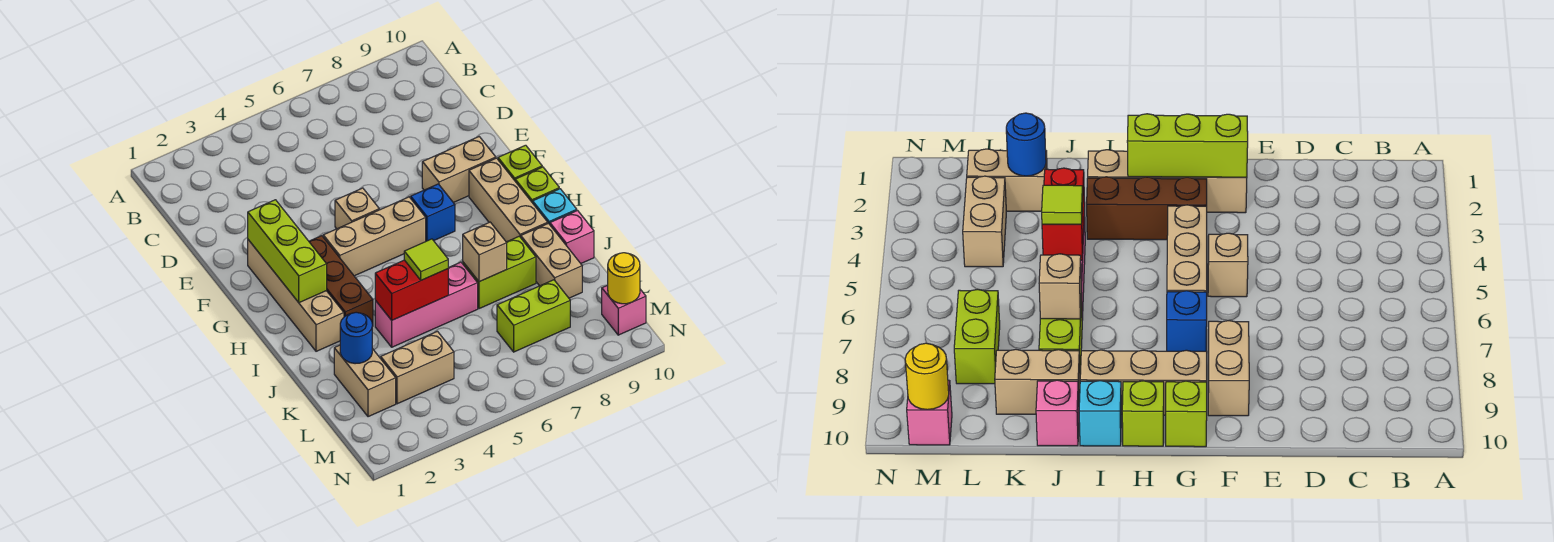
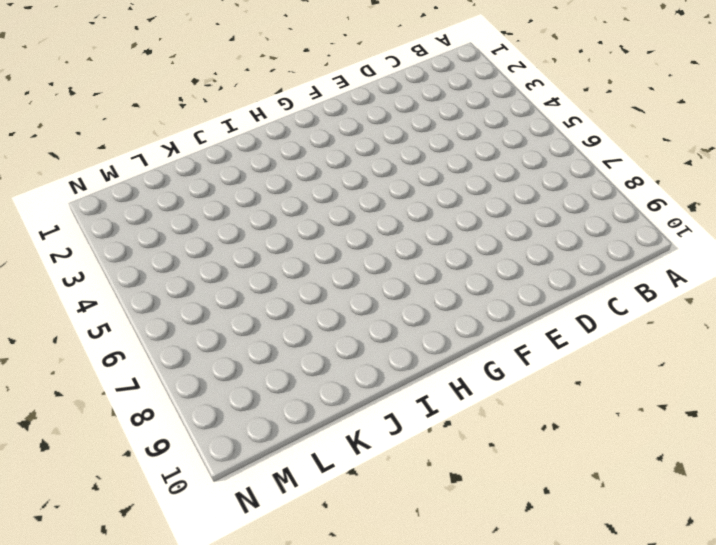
none -> tan 1x4 brick [248,240,344,351]
none -> tan 1x1 brick [335,188,379,229]
none -> tan 1x2 brick [422,137,496,203]

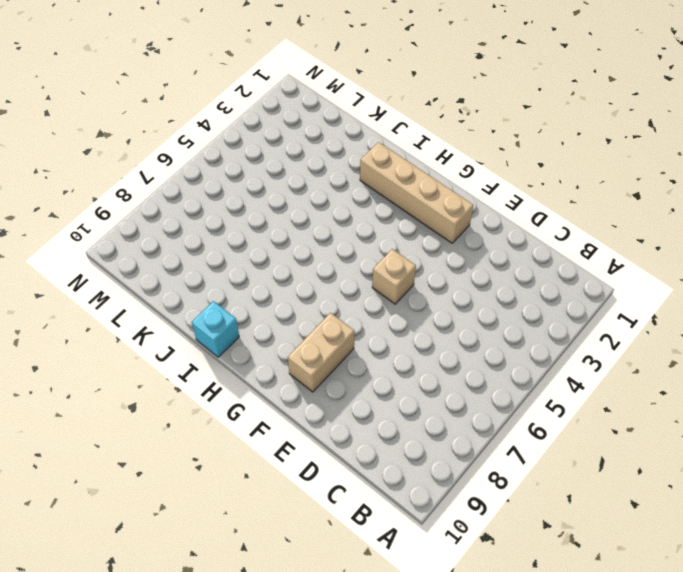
none -> brown 1x3 brick [309,236,373,327]
none -> tan 1x3 brick [323,197,426,276]
none -> blue 1x1 brick [411,184,455,241]

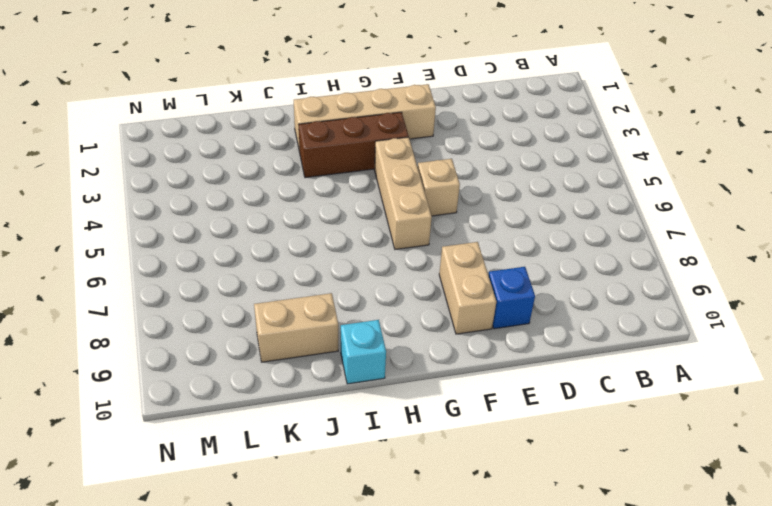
blue 1x1 brick [489,267,535,329] -> blue 1x1 brick moved to [411,184,455,241]
none -> tan 1x3 brick [469,158,548,242]
none -> lime 1x1 brick [498,145,542,181]
none -> lime 1x1 brick [515,167,559,203]

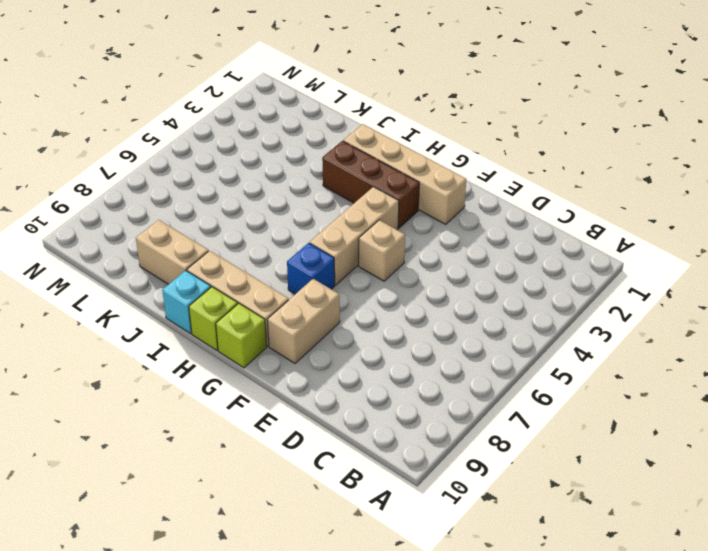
none -> pink 1x3 brick [375,262,478,347]
none -> lime 1x2 brick [463,236,536,309]
none -> pink 1x1 brick [550,211,594,263]

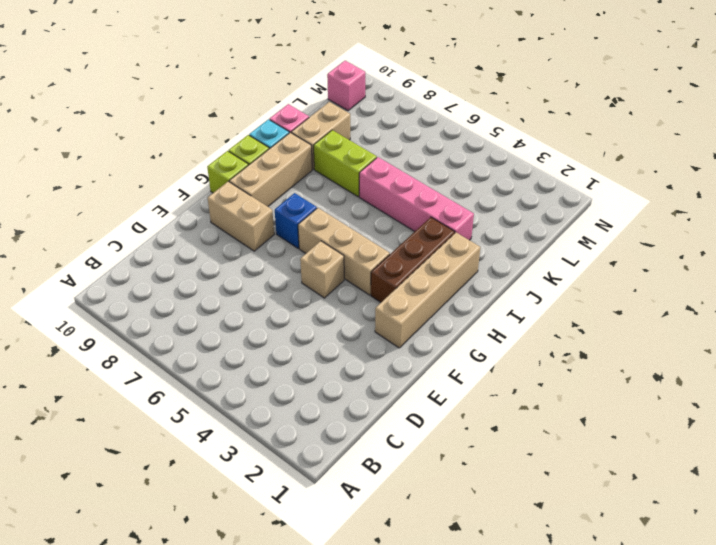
pink 1x4 brick [359,157,474,240] -> pink 1x3 brick [375,262,478,347]
none -> tan 1x2 brick [334,345,396,417]
none -> tan 1x2 brick [381,331,454,404]
none -> lime 1x2 brick [497,280,570,352]

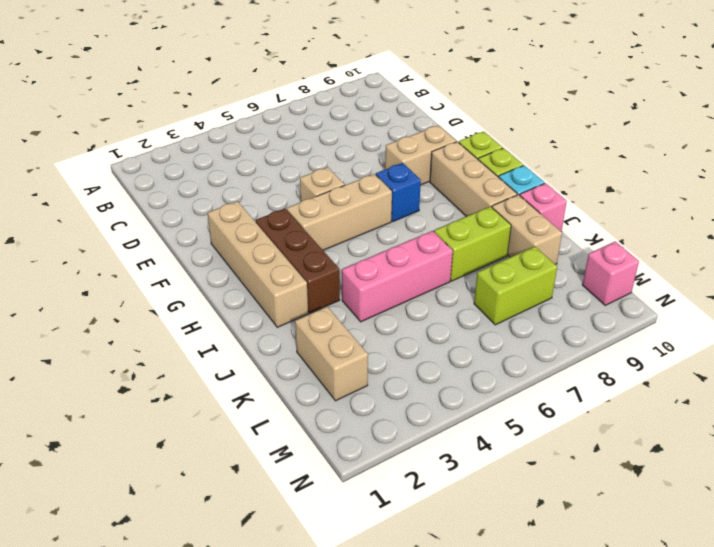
none -> tan 1x2 brick [381,331,454,404]
none -> lime 1x3 brick [248,200,327,303]
none -> red 1x2 brick [375,260,448,320]

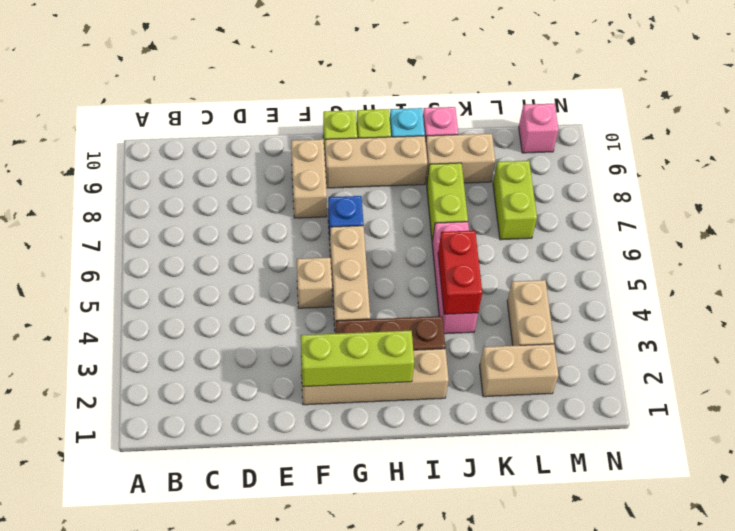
none -> tan 1x1 brick [463,222,507,282]
none -> blue 1x1 round brick [340,312,372,364]
none -> yellow 1x1 round brick [608,253,640,304]

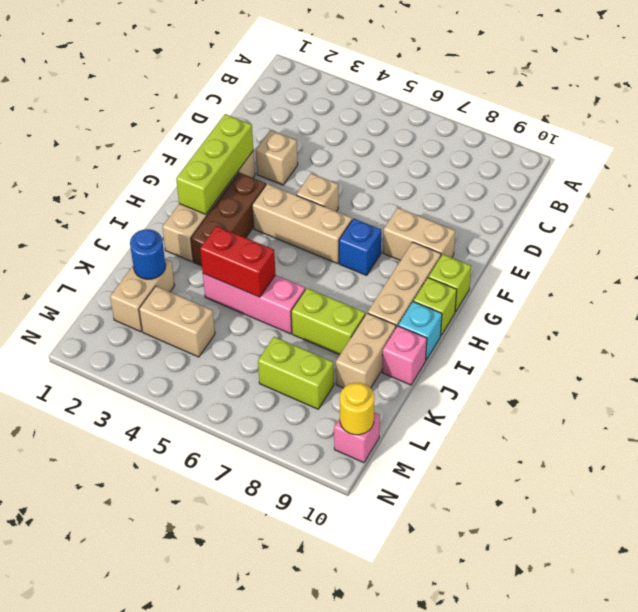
tan 1x1 brick [256,130,298,185] -> tan 1x1 brick moved to [463,222,507,282]
none -> lime 1x1 tile [404,239,448,280]

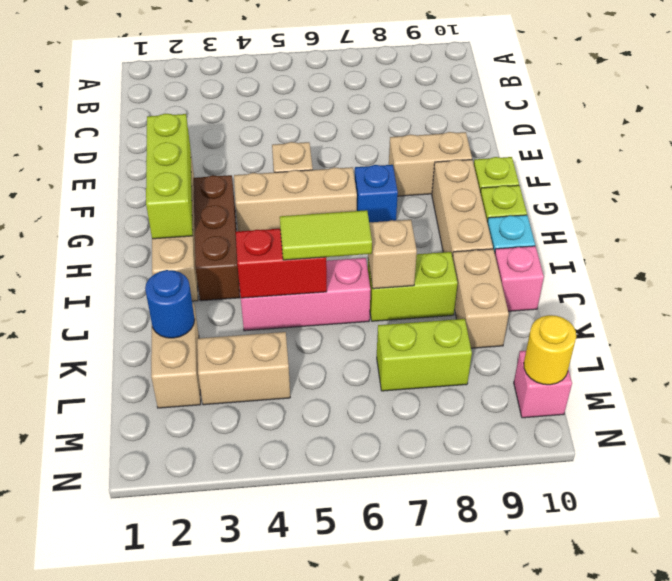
lime 1x2 tile [280,210,372,260] -> lime 1x1 tile [404,239,448,280]

